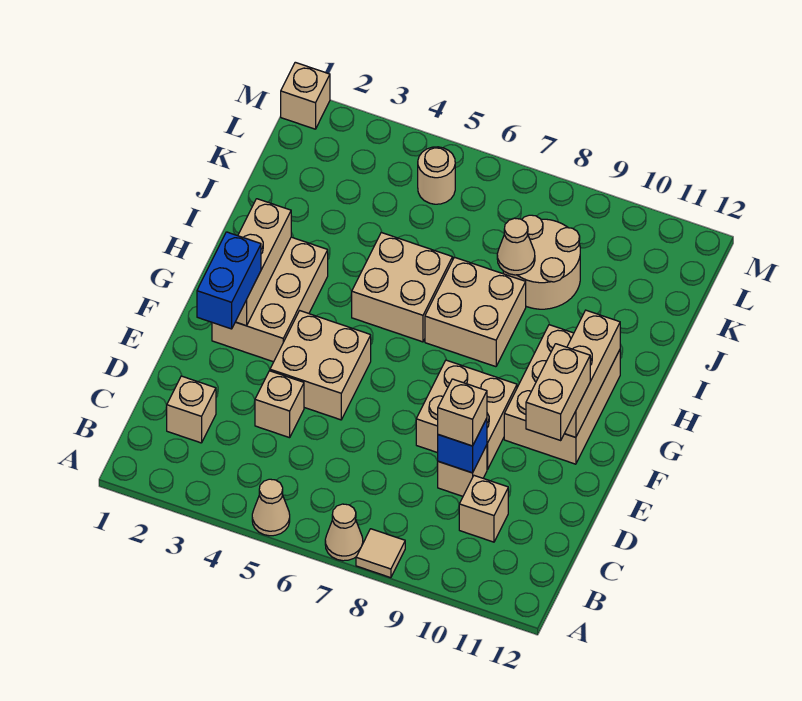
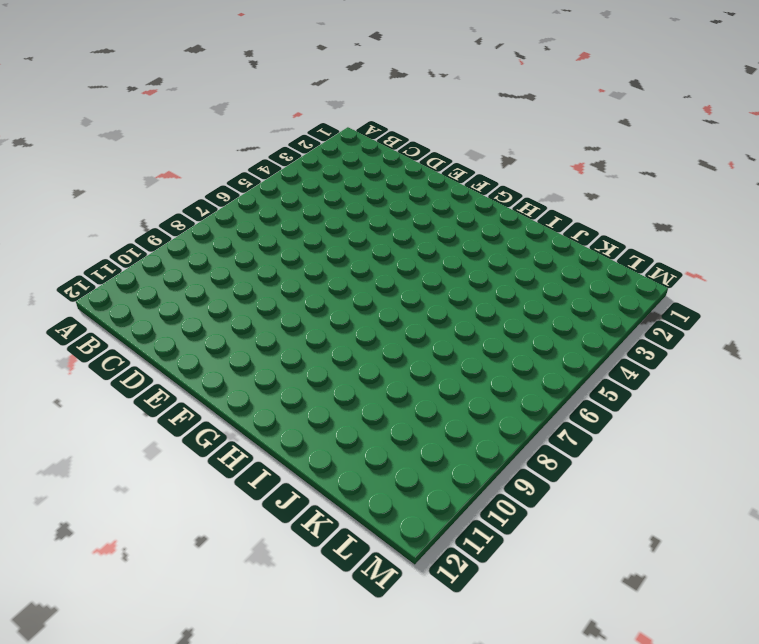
none -> tan 1x1 cone [252,479,290,536]
none -> tan 1x1 cone [325,504,363,561]
none -> tan 1x1 tile [356,529,405,578]

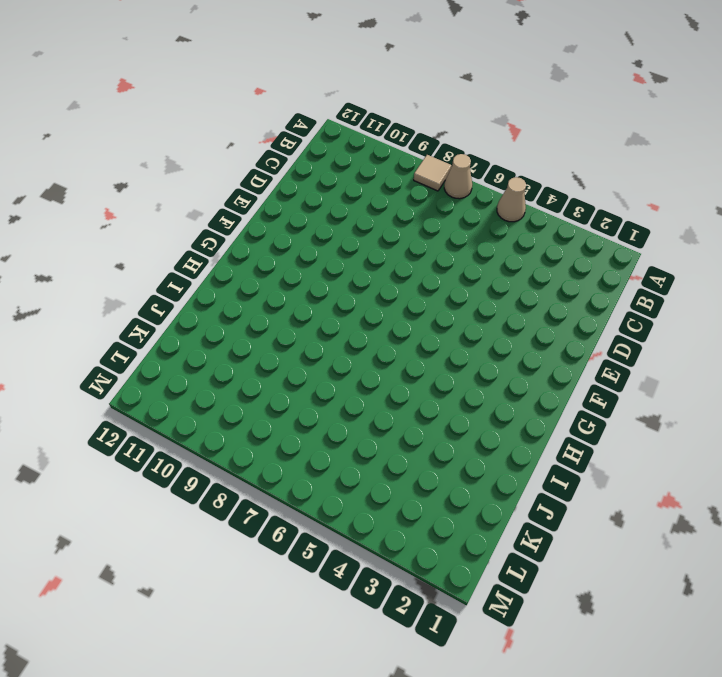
none -> tan 1x1 brick [167,376,216,443]
none -> tan 1x1 brick [459,476,508,542]
none -> tan 1x1 brick [255,371,304,438]

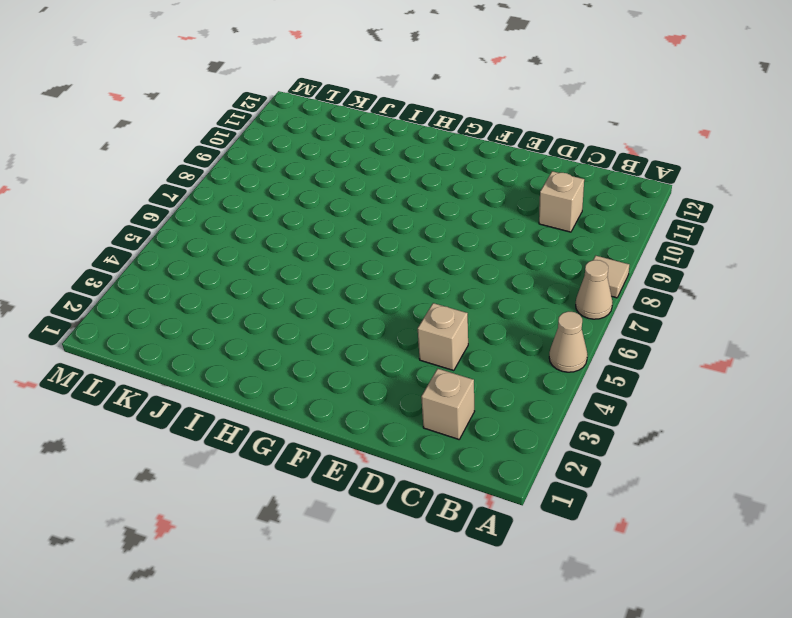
none -> tan 1x1 brick [438,445,487,496]
none -> tan 2x2 brick [270,311,371,420]
none -> tan 2x2 brick [416,360,517,469]

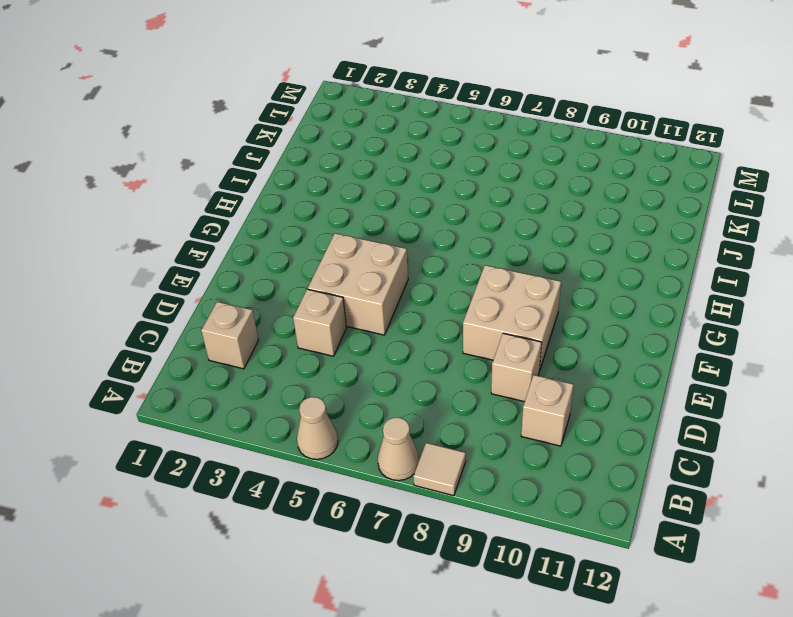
none -> tan 2x3 brick [212,237,328,362]
none -> tan 2x3 brick [504,325,620,464]
none -> tan 2x2 brick [352,232,453,342]

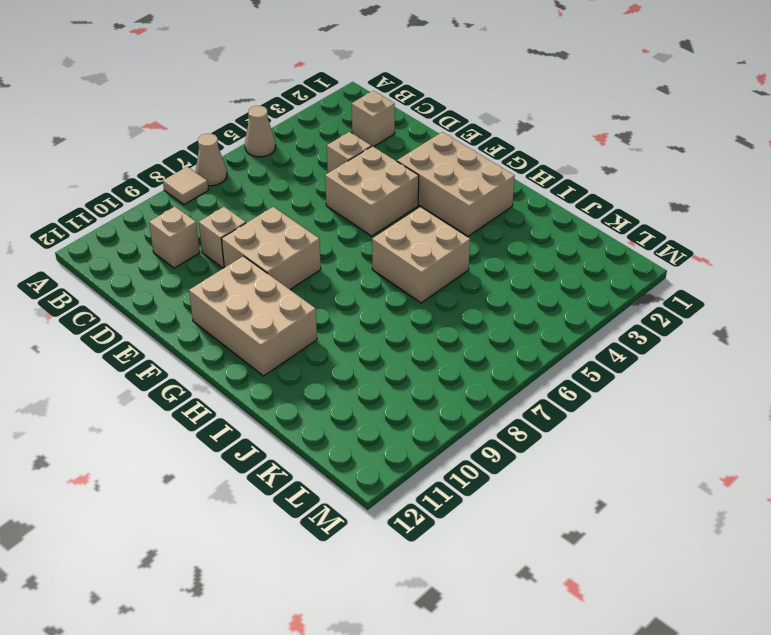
none -> tan 2x2 brick [425,257,526,367]
none -> tan 2x2 round brick [503,215,580,309]
none -> tan 1x1 round brick [418,147,455,204]

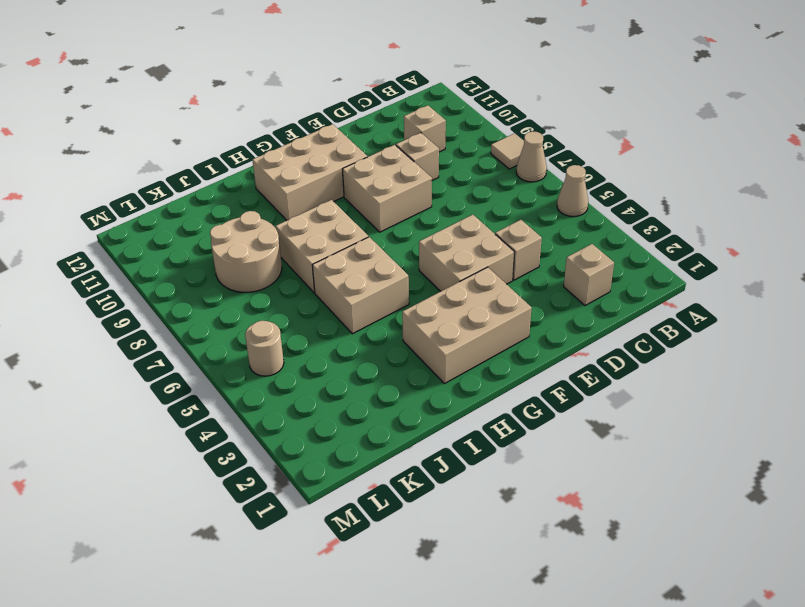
none -> tan 1x1 brick [281,62,330,129]
none -> blue 1x1 brick [438,418,487,473]
none -> tan 1x3 brick [236,199,291,326]

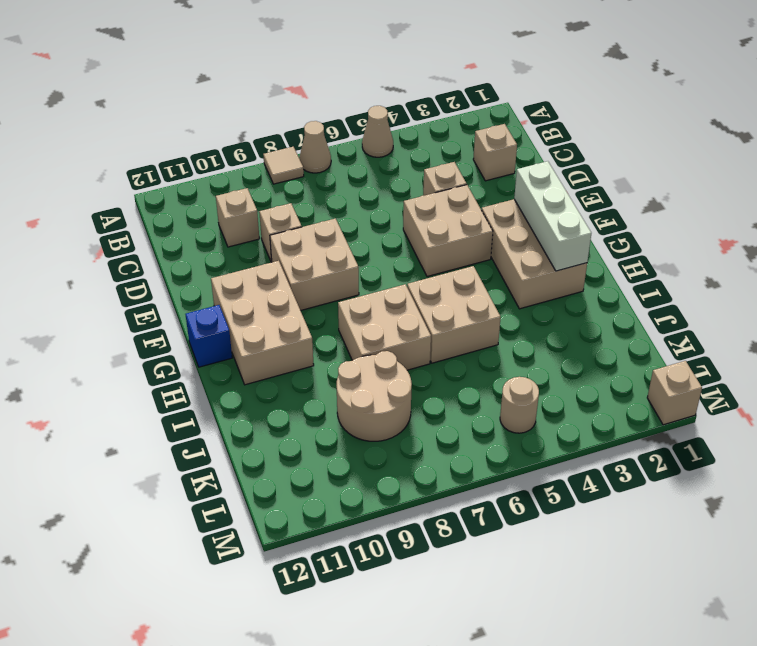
white 1x3 brick [514,161,591,271] -> tan 1x3 brick [236,199,291,326]
blue 1x1 brick [186,305,232,367] -> blue 1x1 brick moved to [438,418,487,473]
none -> tan 1x3 brick [565,310,620,437]
none -> tan 1x1 cone [497,218,535,275]
none -> tan 1x1 brick [438,379,487,446]

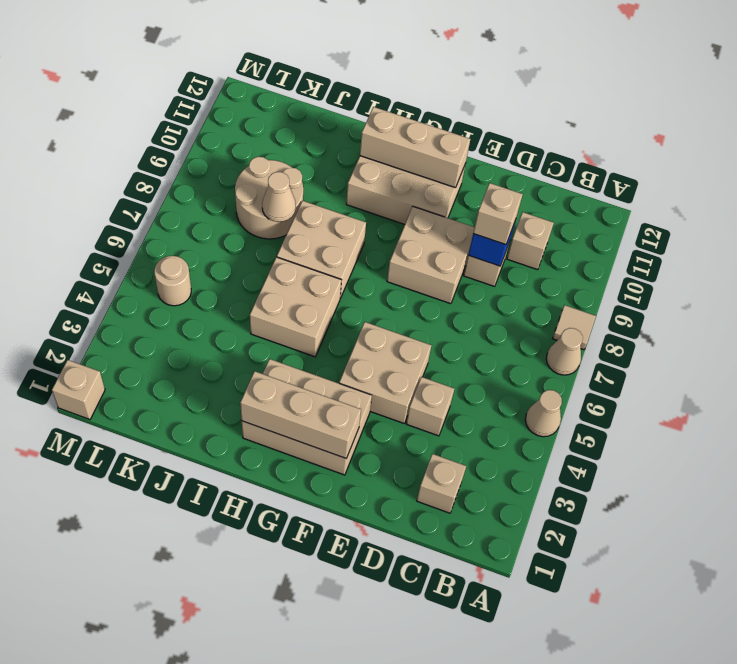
none -> blue 1x2 brick [197,232,261,329]
none -> tan 1x2 brick [526,344,590,440]

